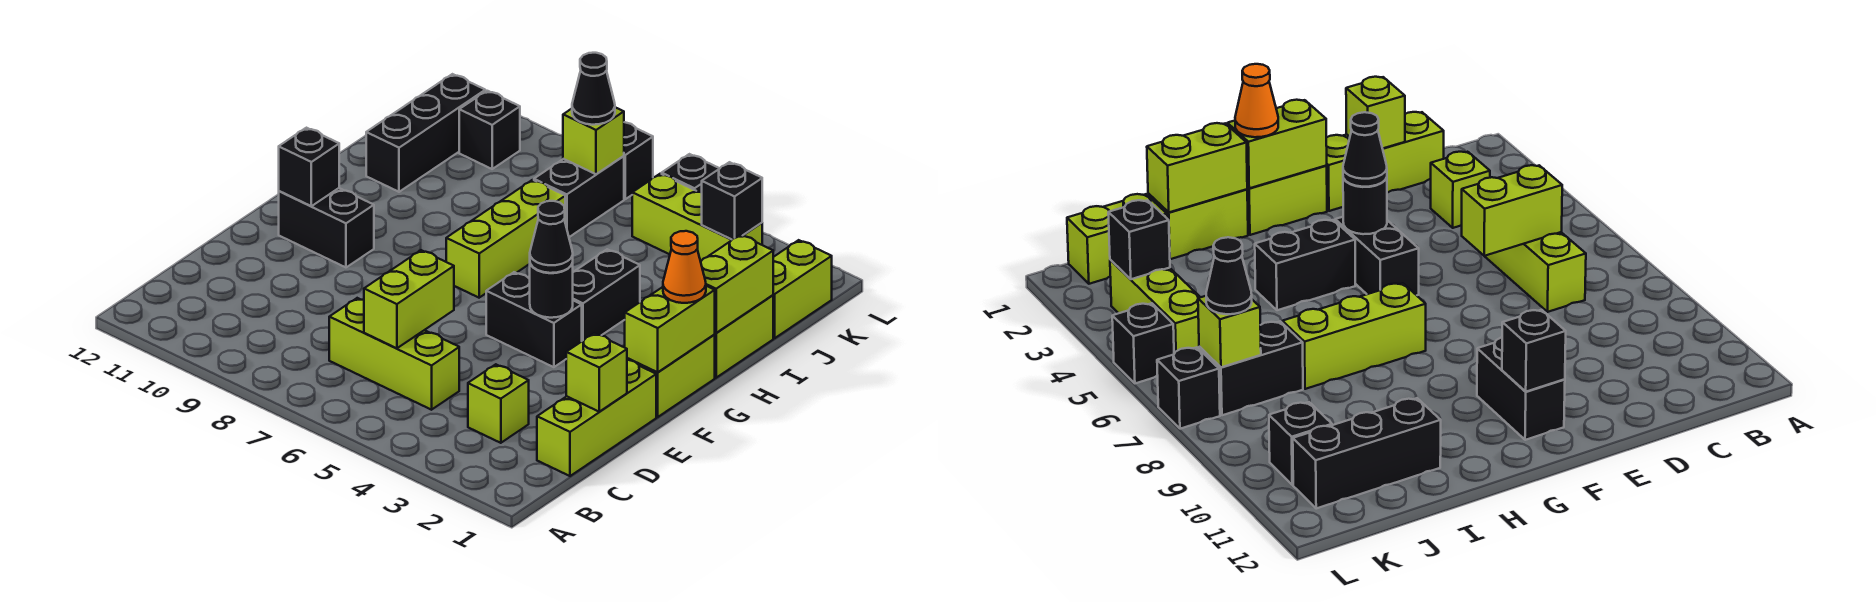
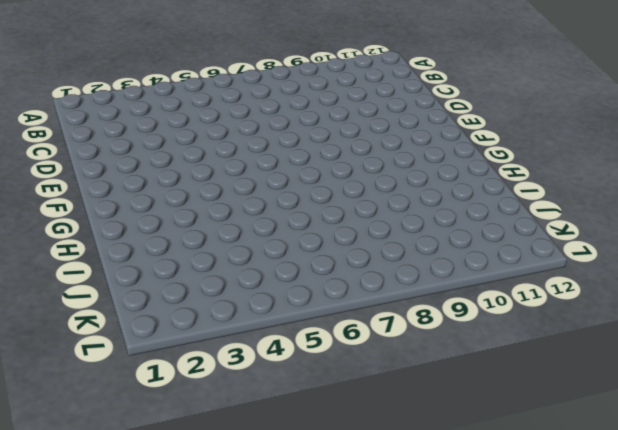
none -> lime 1x3 brick [537,360,656,476]
none -> lime 1x1 brick [468,364,529,443]
none -> lime 1x3 brick [329,298,459,410]

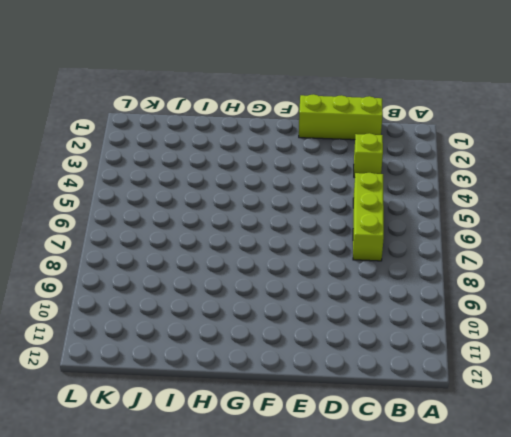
none -> lime 1x2 brick [627,335,715,417]
none -> black 1x2 brick [486,272,582,367]
none -> black 1x2 brick [279,188,374,267]

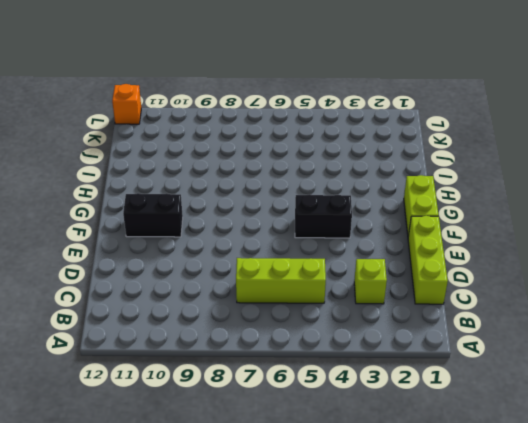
orange 1x1 brick [112,84,141,124] -> none
none -> black 1x2 brick [573,249,640,341]
none -> lime 1x3 brick [446,180,565,298]
none -> lime 1x2 brick [714,295,773,378]

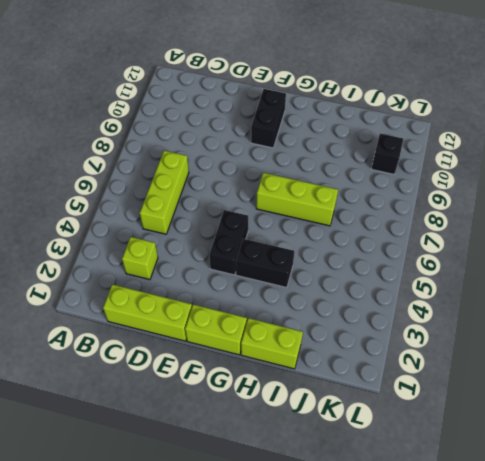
none -> black 1x3 brick [366,74,485,192]
none -> lime 1x2 brick [773,240,832,338]
none -> black 1x2 brick [534,156,624,237]

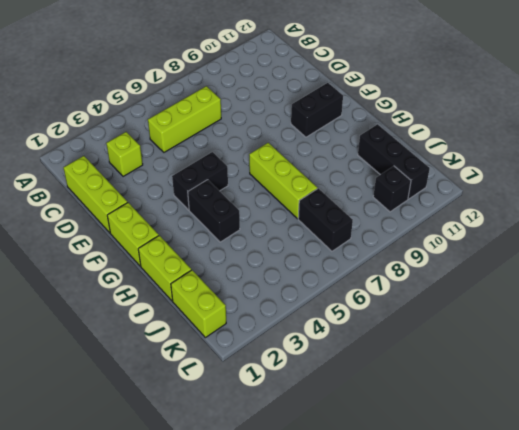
none -> lime 1x3 brick [632,174,762,261]
none -> black 1x1 brick [662,154,720,192]
none -> black 1x1 brick [624,122,653,199]

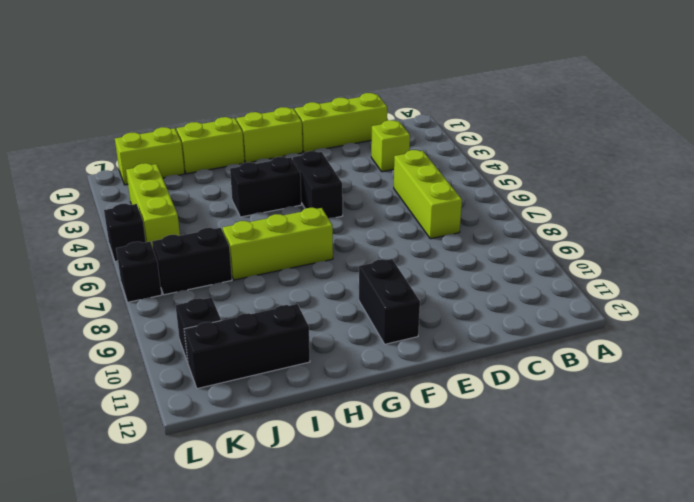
none -> lime 1x2 brick [364,250,454,348]
none -> lime 1x1 brick [566,333,627,412]
none -> lime 1x2 brick [625,286,715,372]

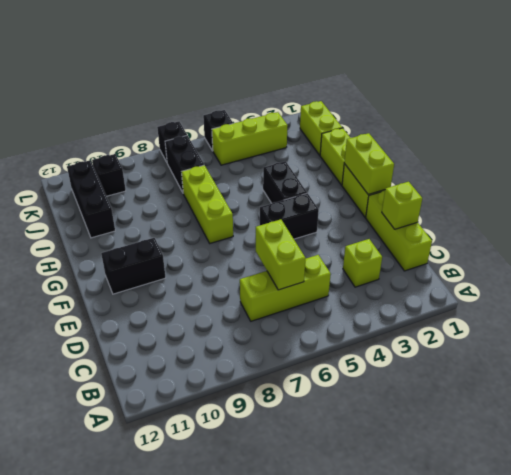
none -> black 1x1 round brick [530,263,573,318]
none -> black 1x1 brick [279,128,339,206]
none -> lime 1x2 brick [701,235,773,333]

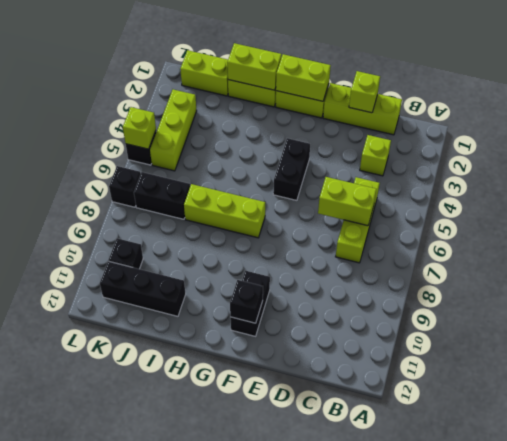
lime 1x1 brick [123,107,156,149] -> lime 1x1 brick moved to [563,107,624,174]
none -> black 1x2 brick [573,249,640,341]
none -> black 1x1 round brick [530,263,573,318]
none -> black 1x1 brick [702,162,762,240]

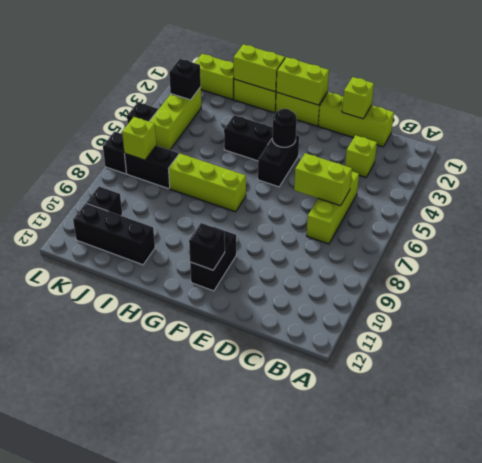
none -> black 1x1 cone [530,201,573,273]
none -> orange 1x1 cone [663,231,706,303]
none -> black 1x1 cone [572,53,615,125]

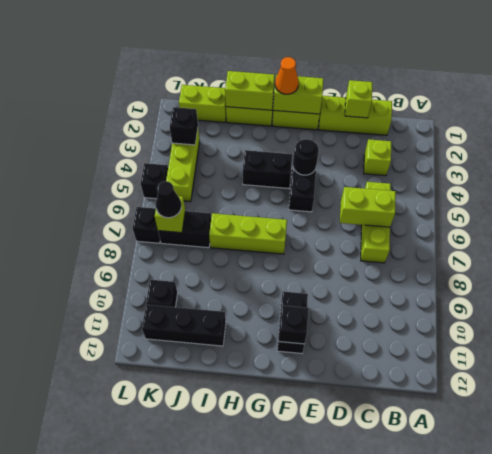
none -> black 1x1 cone [530,201,573,273]

